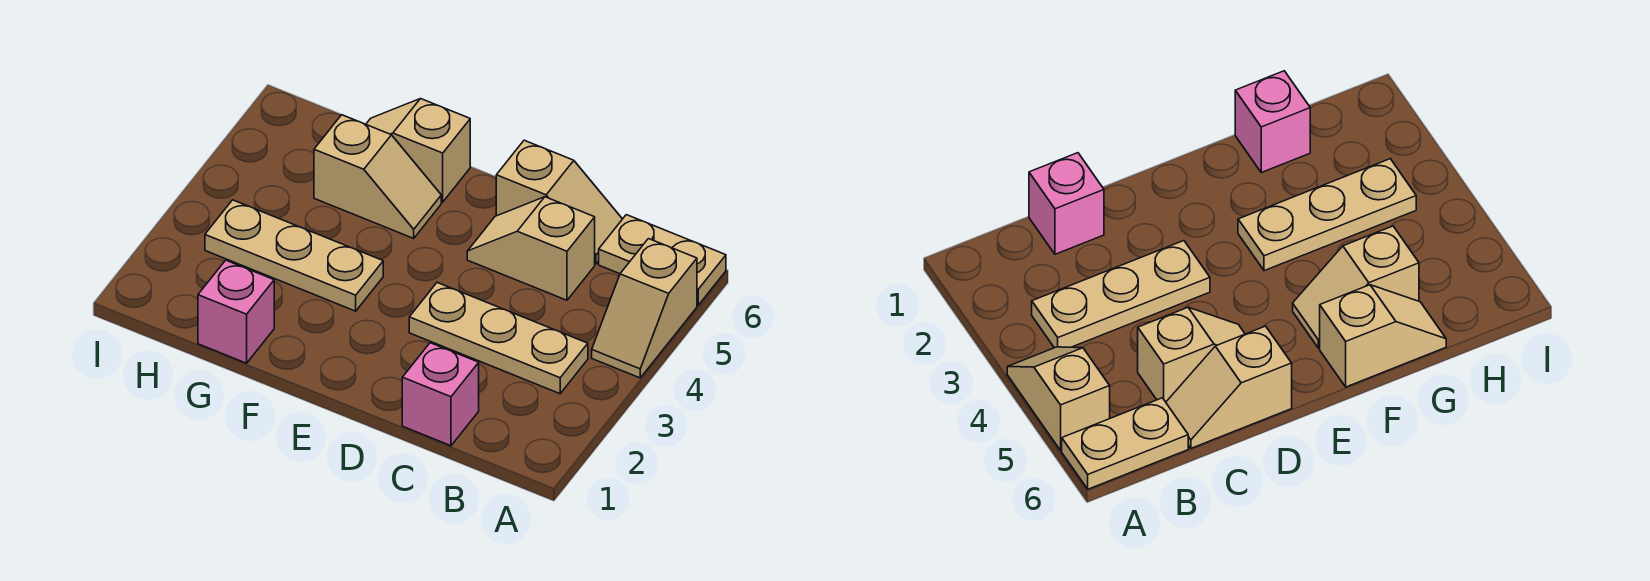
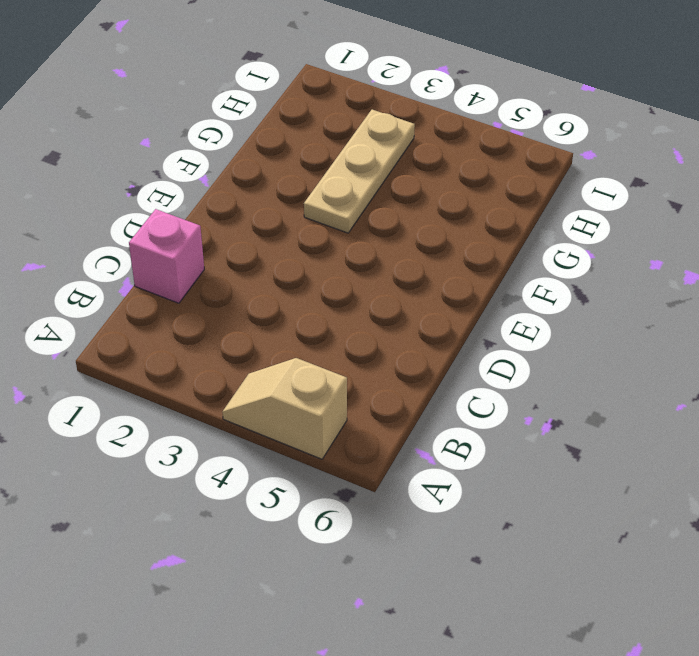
none -> tan 1x2 plate [599,215,726,305]
none -> tan 1x3 plate [409,283,588,394]

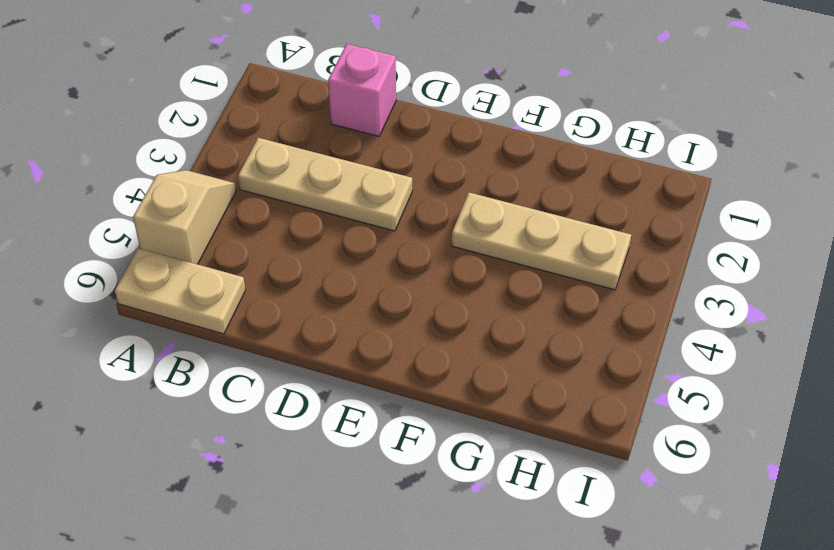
none -> tan 1x2 slope [467,197,595,300]
none -> tan 1x2 slope [496,140,622,264]

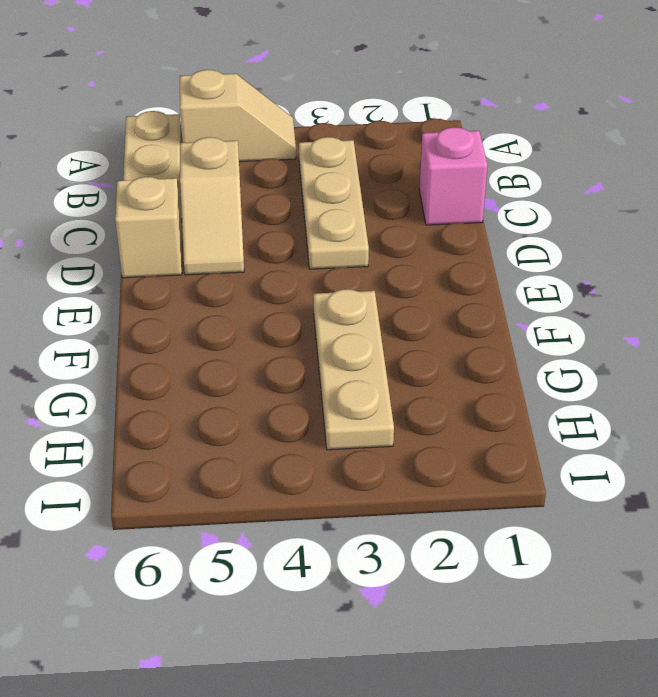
none -> tan 1x2 slope [314,115,441,238]
none -> tan 1x2 slope [366,99,470,202]

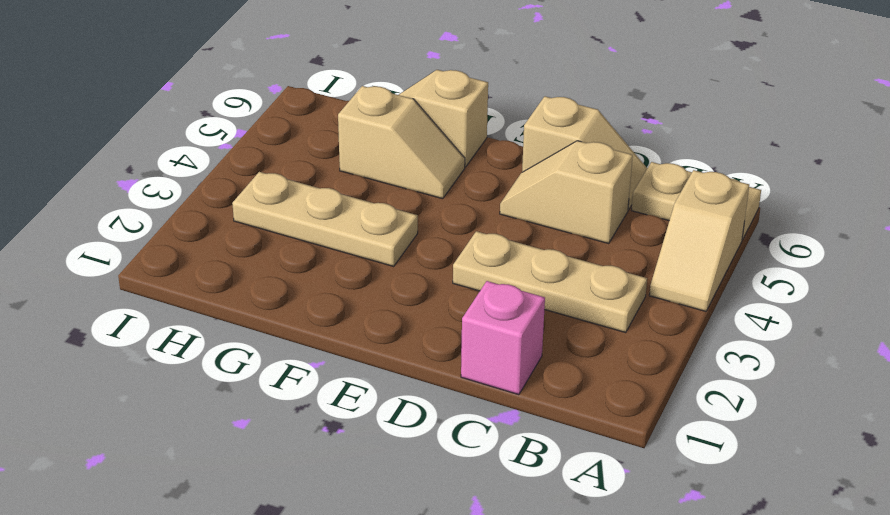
none -> pink 1x1 brick [198,260,274,363]

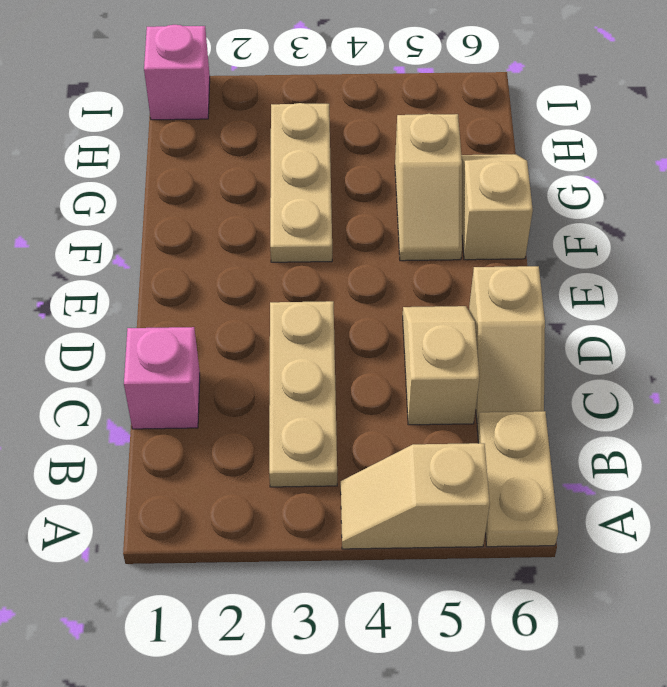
pink 1x1 brick [144,25,210,120] -> pink 1x1 brick moved to [198,260,274,363]

